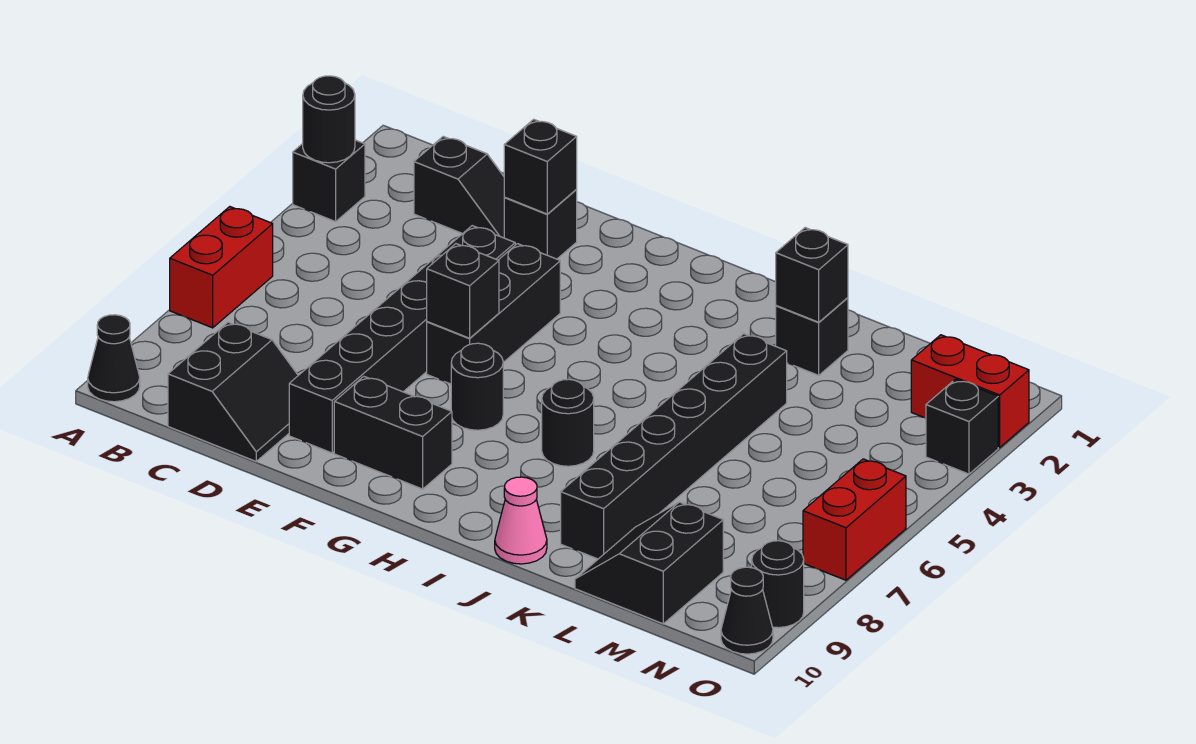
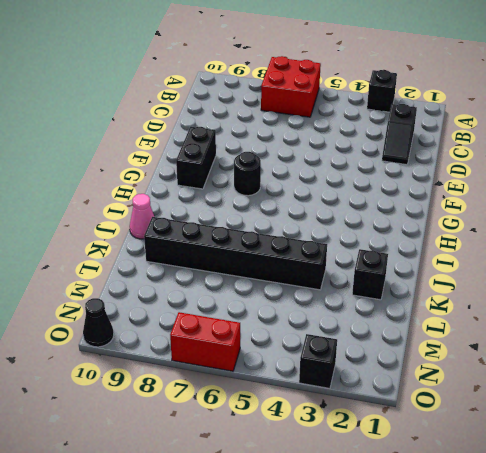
red 2x2 brick [261,56,321,117] -> red 1x2 brick [170,207,273,328]
none -> black 1x1 cone [88,315,140,402]
none -> black 2x2 slope [168,322,298,461]
none -> black 1x1 brick [504,190,577,259]

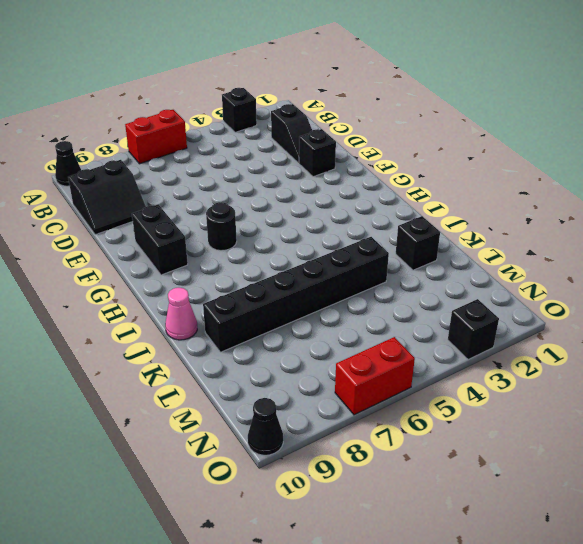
none -> black 1x6 brick [289,226,515,453]
none -> black 1x3 brick [427,244,560,384]
none -> black 1x1 round brick [542,379,594,466]

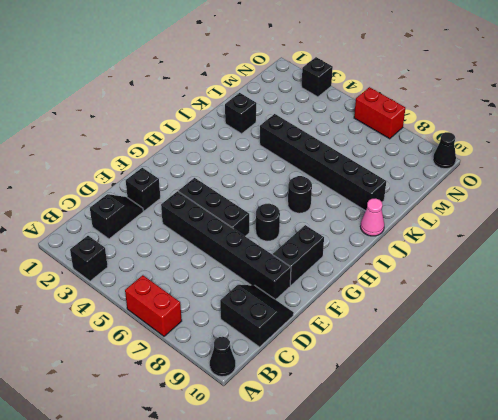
none -> black 2x2 slope [575,502,723,624]
none -> red 1x2 brick [911,335,1029,448]
none -> black 1x1 round brick [752,541,804,628]

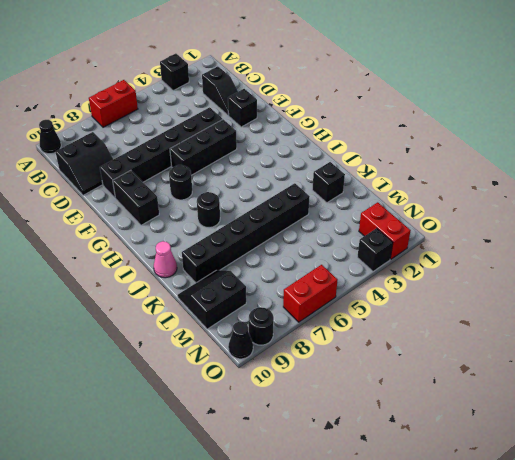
none -> black 1x1 round brick [303,76,355,163]
none -> black 1x1 brick [504,119,577,214]
none -> black 1x1 brick [427,244,499,338]

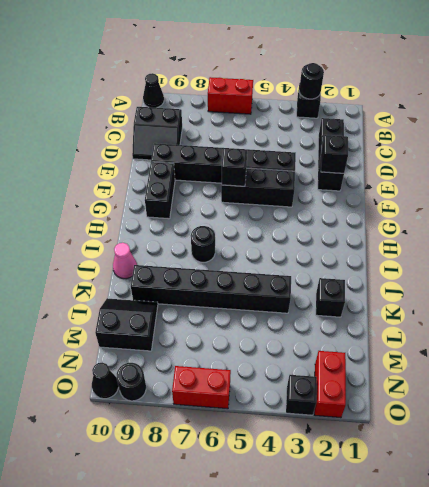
none -> black 1x1 round brick [451,343,503,430]
none -> black 1x1 brick [776,228,848,322]

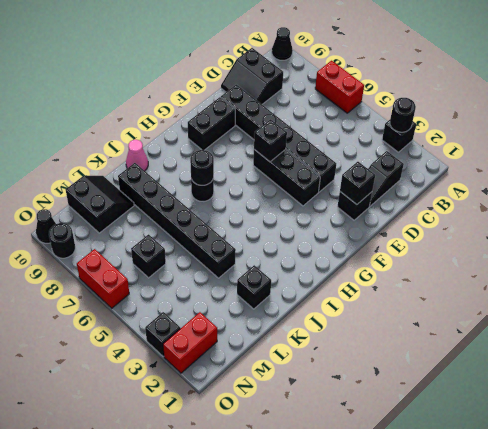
black 1x1 round brick [190,150,214,185] -> black 1x1 round brick moved to [451,343,503,430]
black 1x1 brick [131,234,166,278] -> black 1x1 brick moved to [776,228,848,322]

